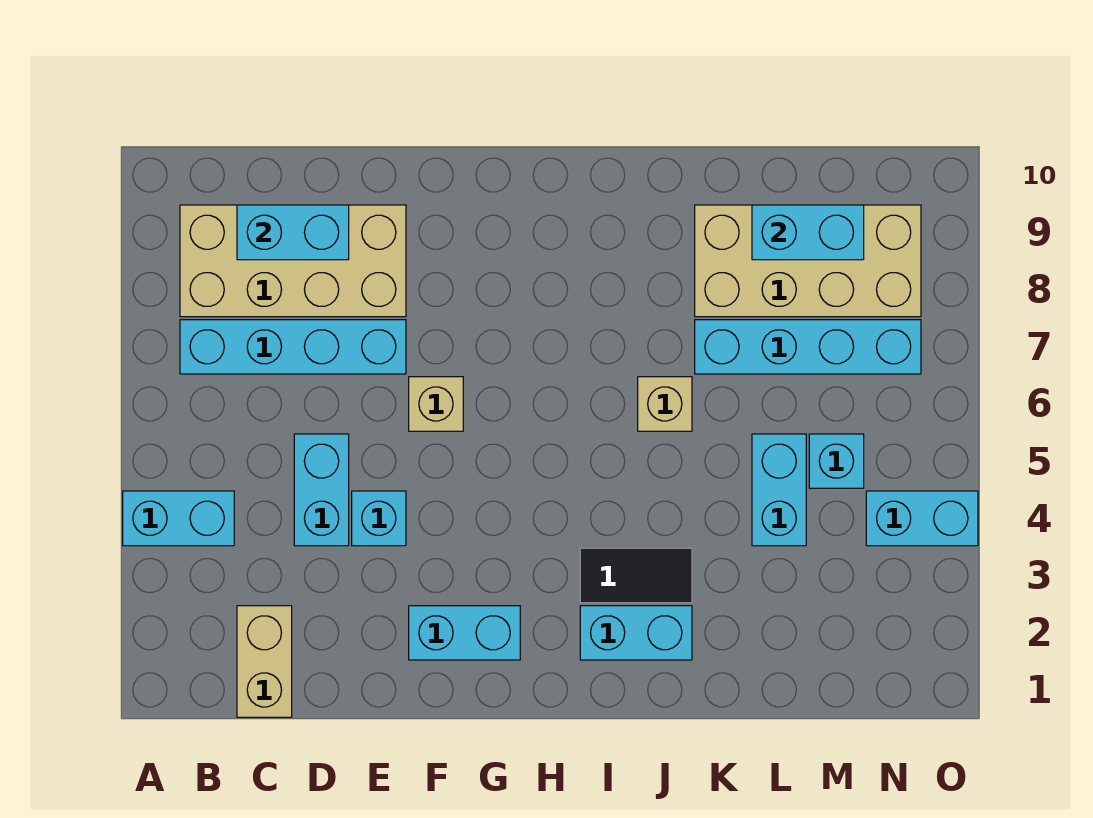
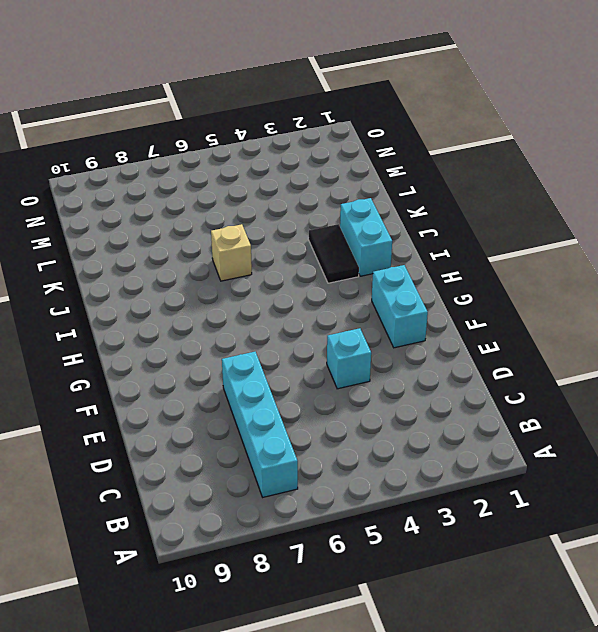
none -> cyan 1x2 brick [123,491,234,546]
none -> tan 2x4 brick [180,205,406,317]
none -> tan 1x2 brick [237,606,292,717]

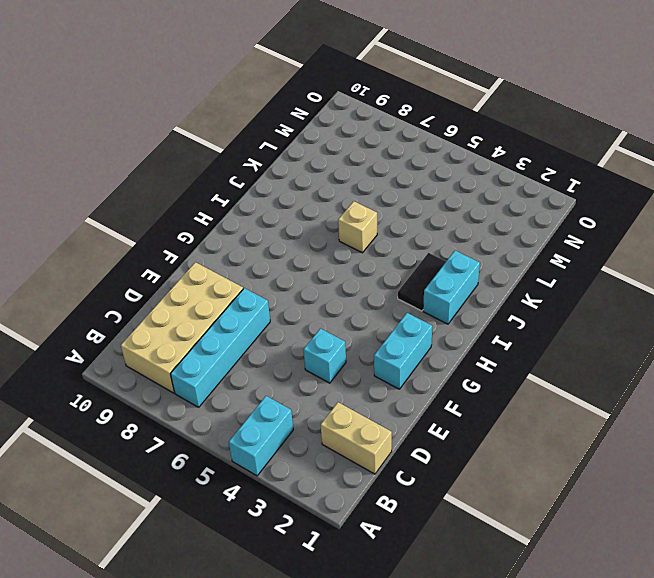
none -> cyan 1x2 brick [294,434,349,546]
none -> tan 1x1 brick [409,377,463,431]
none -> cyan 1x4 brick [695,320,921,374]

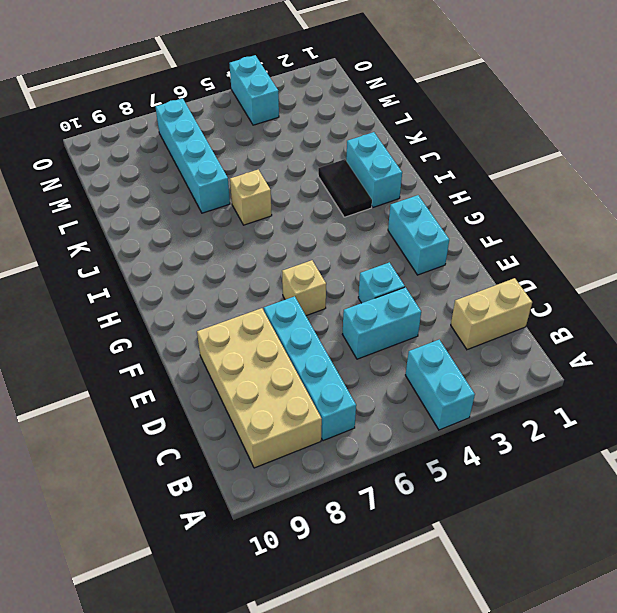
none -> tan 2x4 brick [695,205,921,317]
none -> cyan 1x2 brick [752,434,806,546]
none -> cyan 1x1 brick [809,434,864,488]

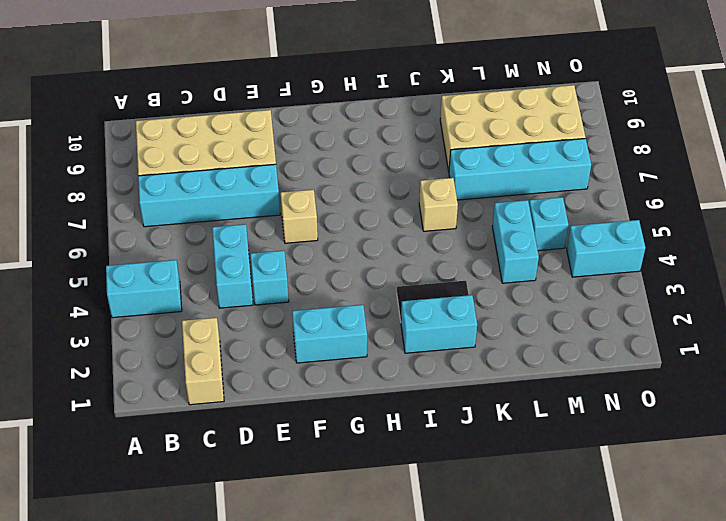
none -> cyan 1x2 brick [237,205,349,260]
none -> cyan 1x2 brick [752,205,864,260]

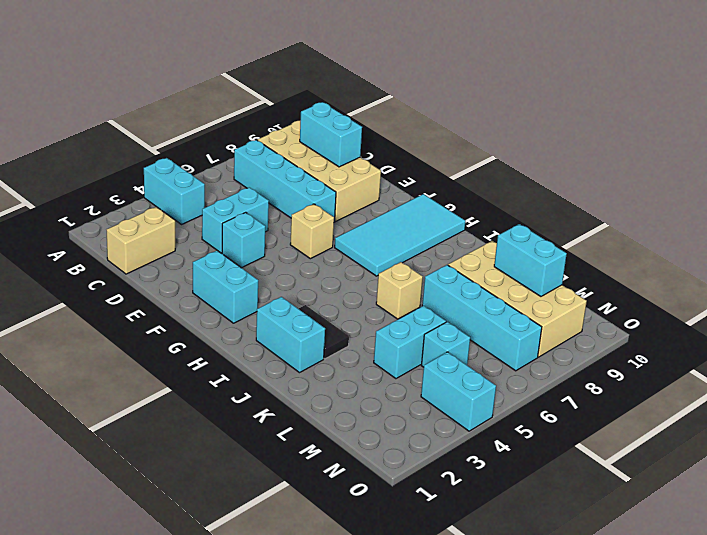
cyan 2x4 tile [335,194,465,276] -> none

